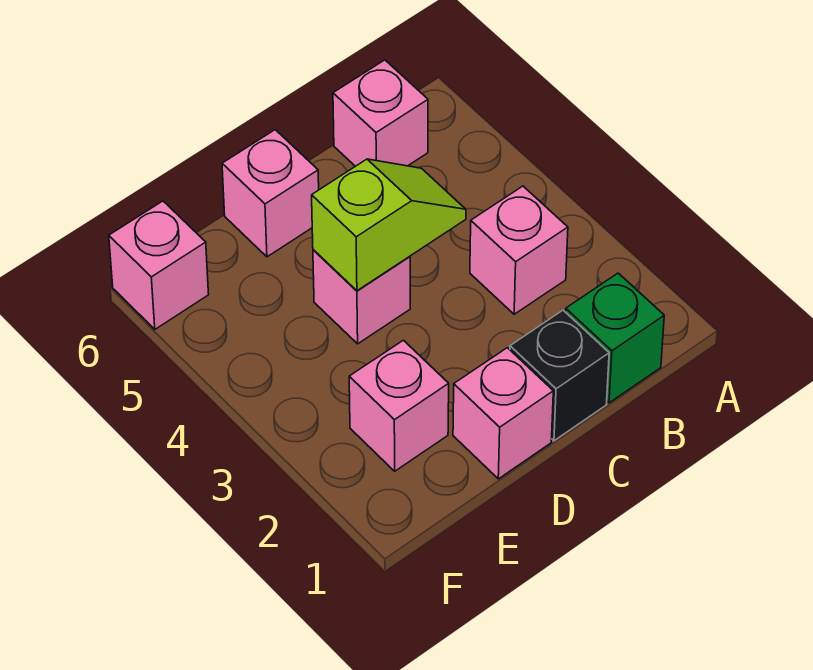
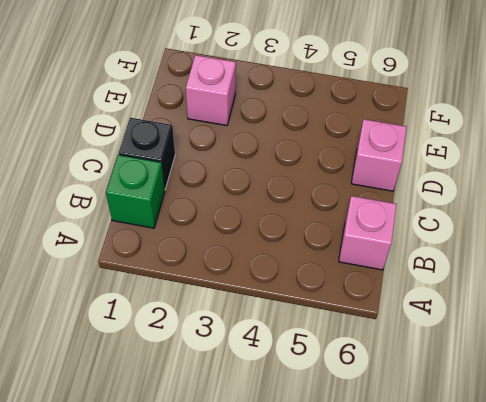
none -> pink 1x1 brick [470,186,568,314]
none -> pink 1x1 brick [453,348,553,479]

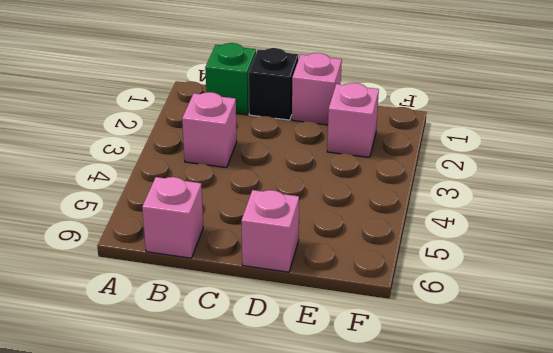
none -> pink 1x1 brick [313,250,410,344]
none -> pink 1x1 brick [109,201,209,329]

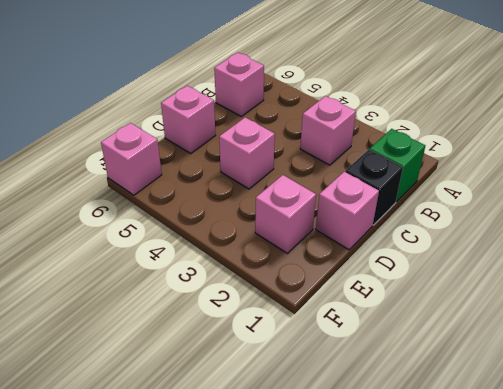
none -> lime 1x2 slope [312,159,466,291]

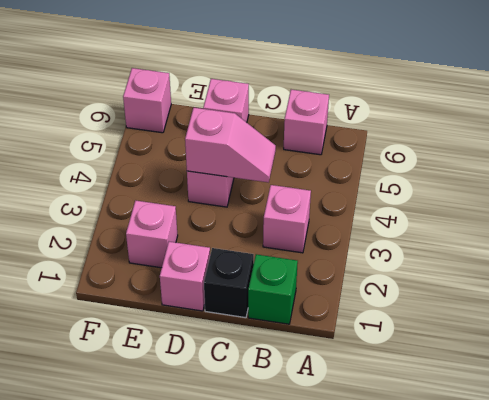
pink 1x2 slope [185,108,276,183] -> lime 1x2 slope [312,159,466,291]

